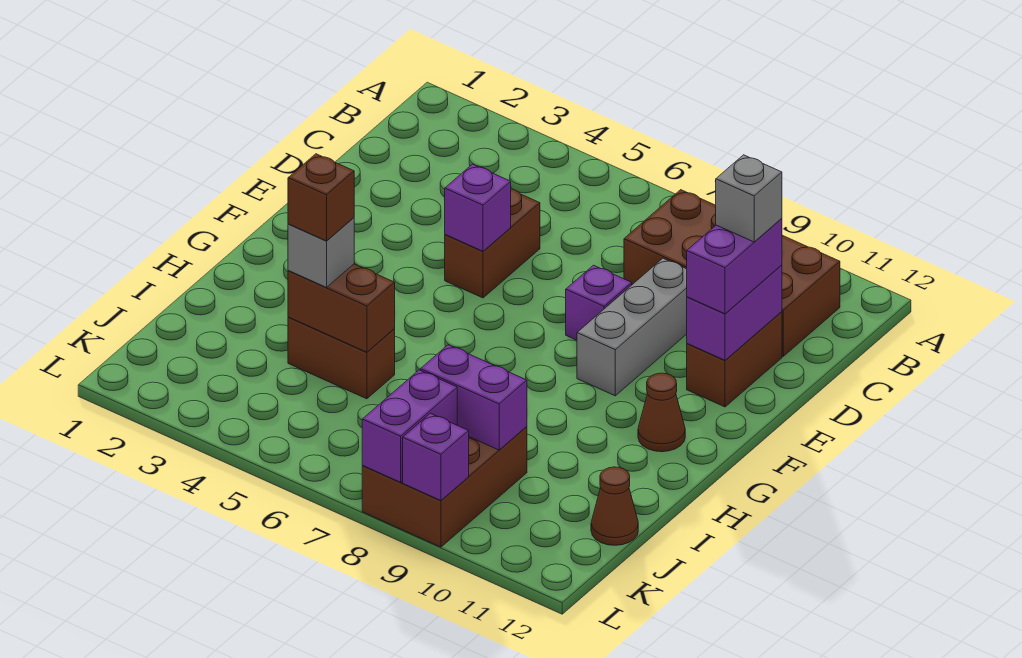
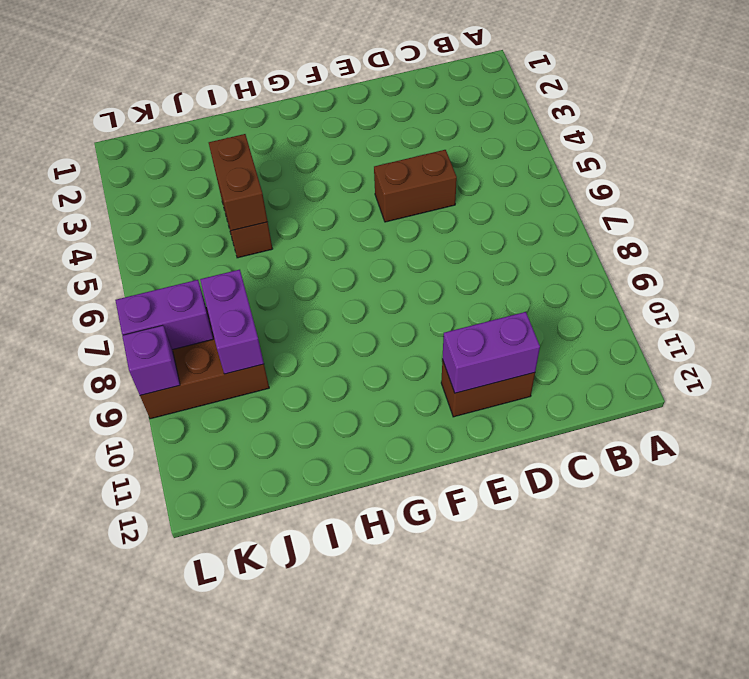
none -> brown 2x4 brick [624,190,840,356]
none -> grey 1x3 brick [577,258,687,396]
none -> purple 1x1 brick [566,265,632,340]

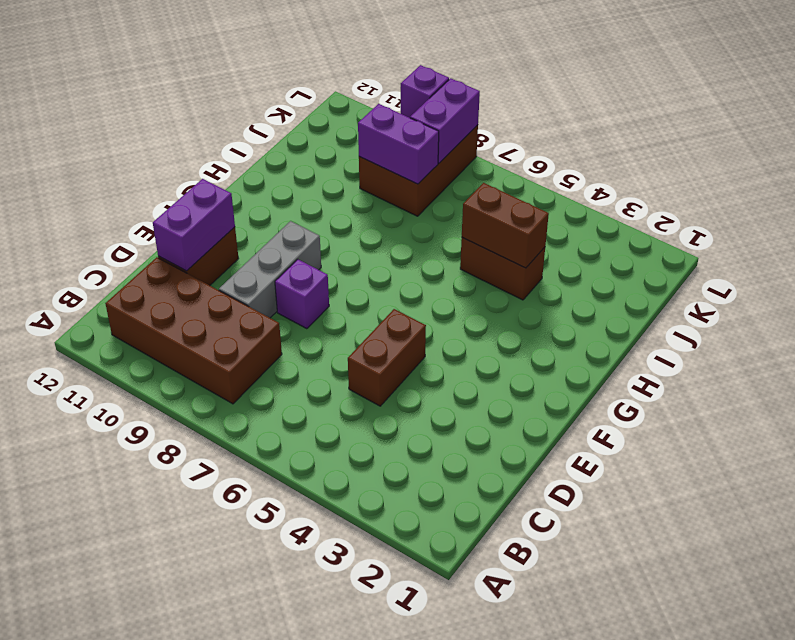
none -> brown 1x1 cone [638,373,685,452]
none -> brown 1x1 cone [591,467,638,545]
none -> purple 1x1 brick [445,164,511,251]

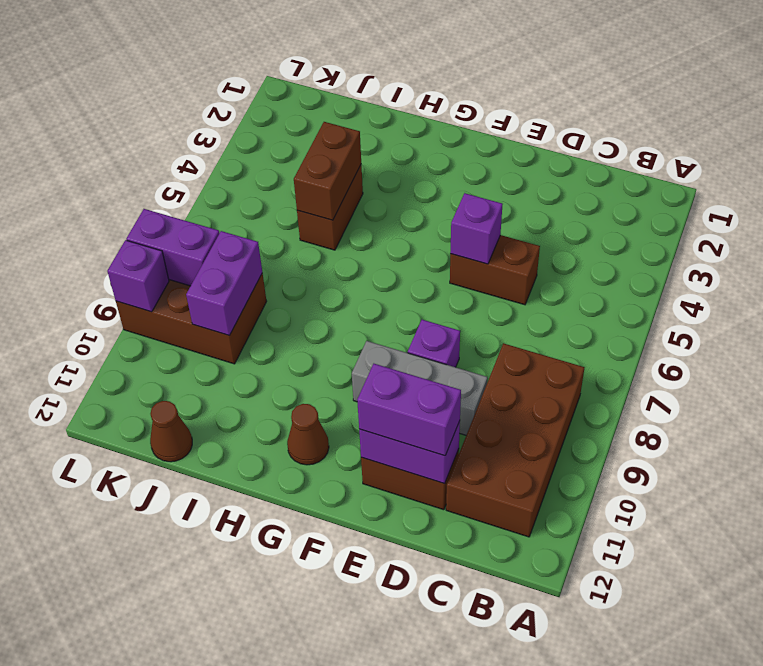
none -> grey 1x1 brick [288,218,354,287]
none -> grey 1x1 brick [716,155,782,242]
none -> brown 1x1 brick [288,154,354,241]

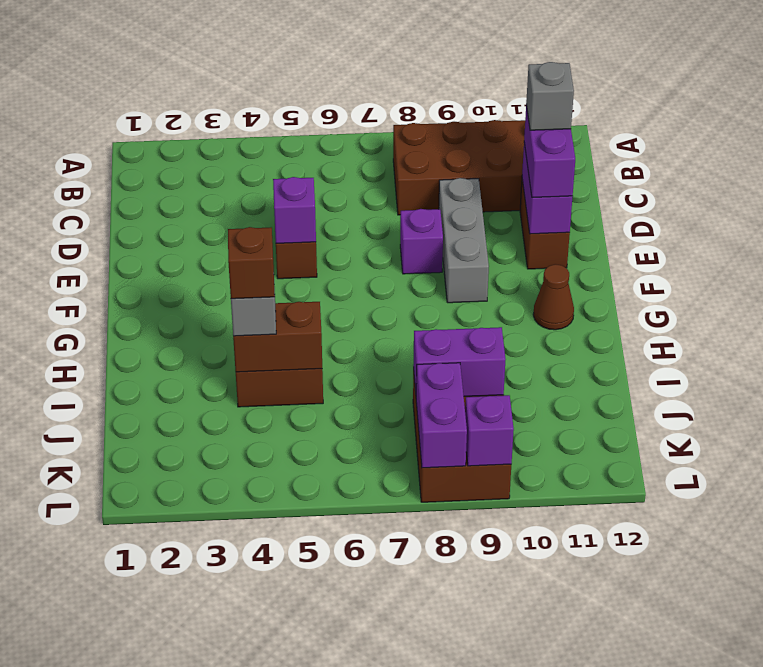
none -> brown 1x1 cone [591,467,638,545]

